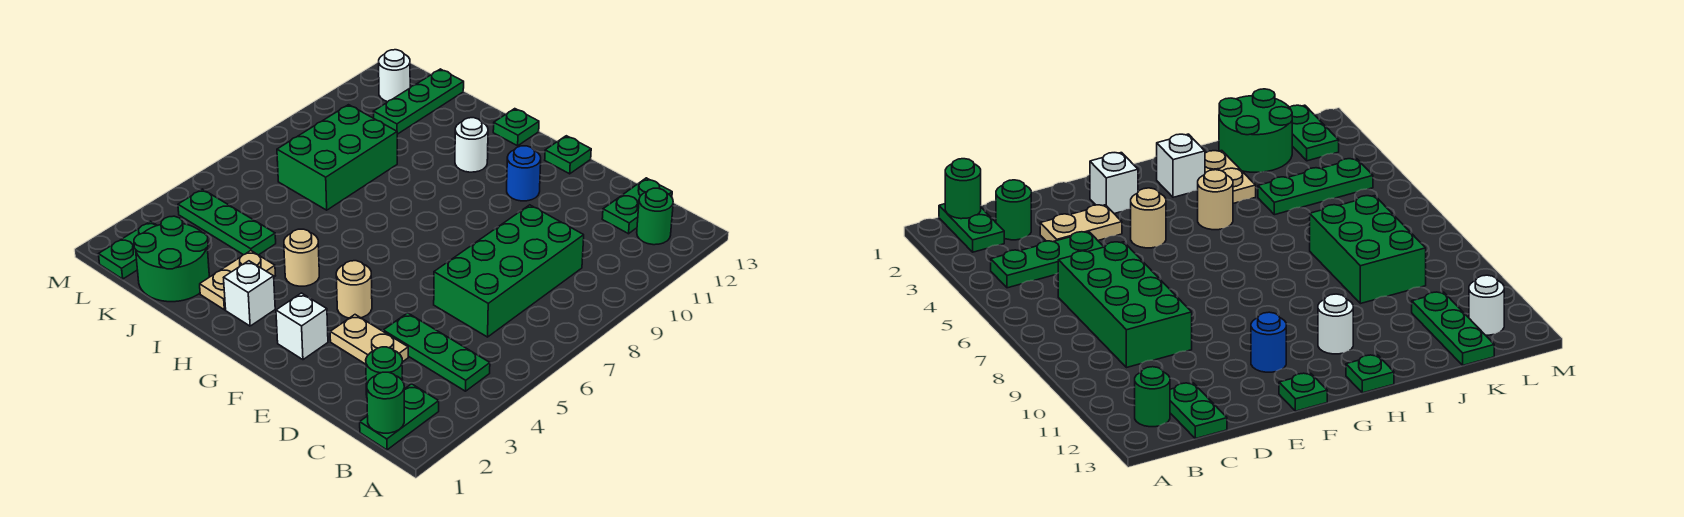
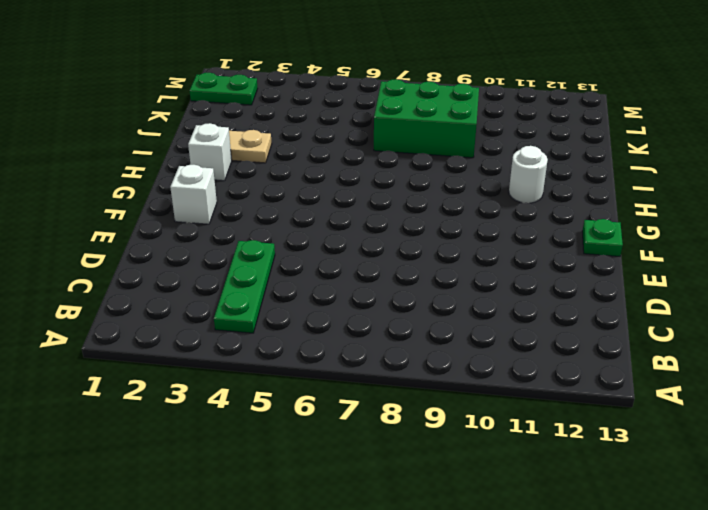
none -> green 1x2 plate [360,384,439,450]
none -> green 1x1 round brick [637,188,673,245]
none -> green 1x1 round brick [366,347,403,395]

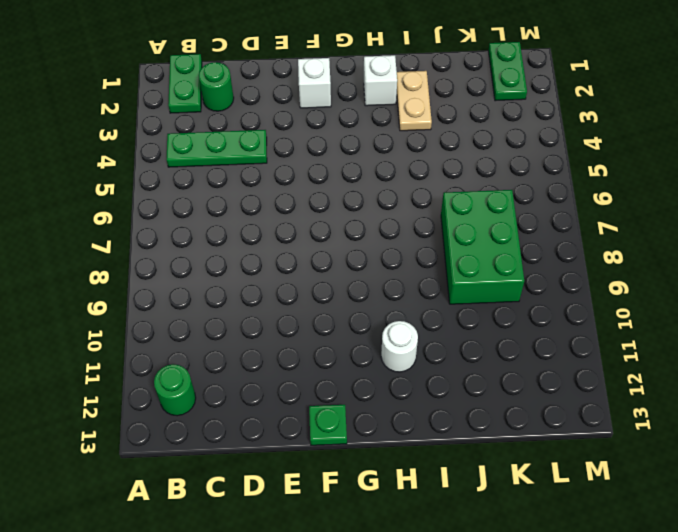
none -> green 2x4 brick [434,205,584,337]
none -> green 1x2 plate [602,178,672,234]
none -> tan 1x2 plate [330,315,408,364]

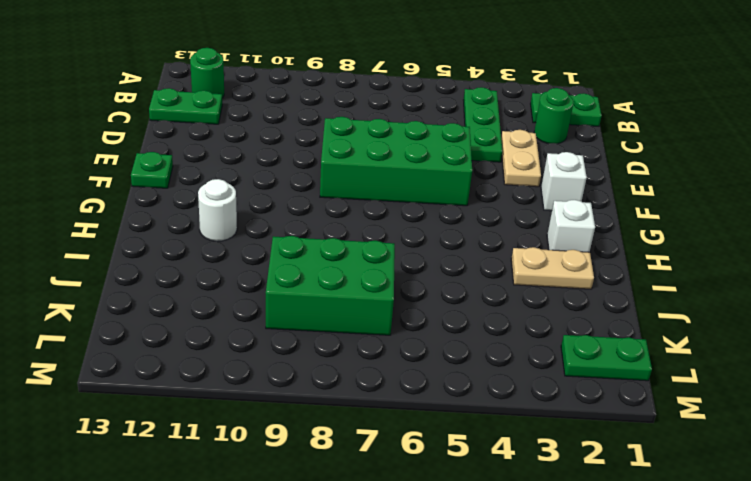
green 2x4 brick [320,117,472,206] -> green 2x4 brick moved to [434,205,584,337]
none -> tan 1x1 round brick [336,261,372,318]
none -> blue 1x1 round brick [507,146,541,201]
none -> tan 1x1 round brick [284,229,319,286]

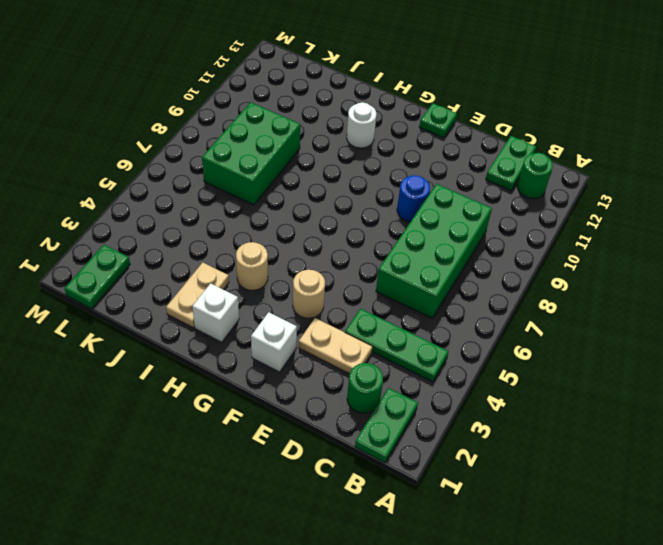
blue 1x1 round brick [397,175,430,222] -> blue 1x1 round brick moved to [507,146,541,201]
none -> green 1x1 plate [493,109,539,146]
none -> green 2x2 round brick [134,216,209,302]
none -> green 1x3 plate [178,189,276,255]

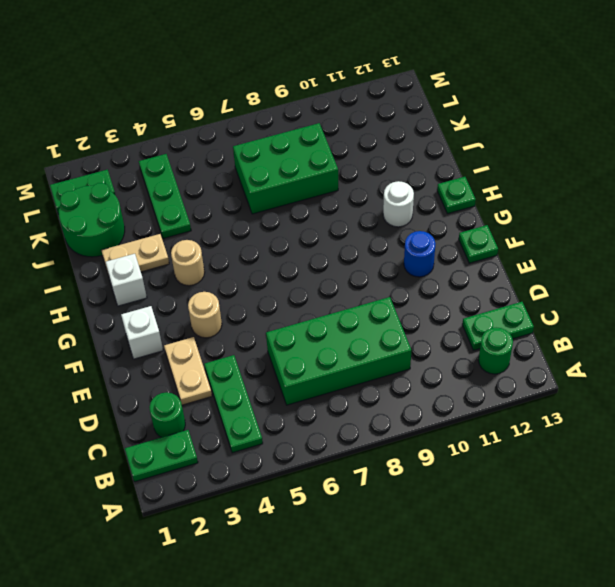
none -> green 1x3 plate [373,69,464,134]
none -> white 1x1 round brick [379,50,410,102]
none -> green 1x1 round brick [367,372,404,433]

